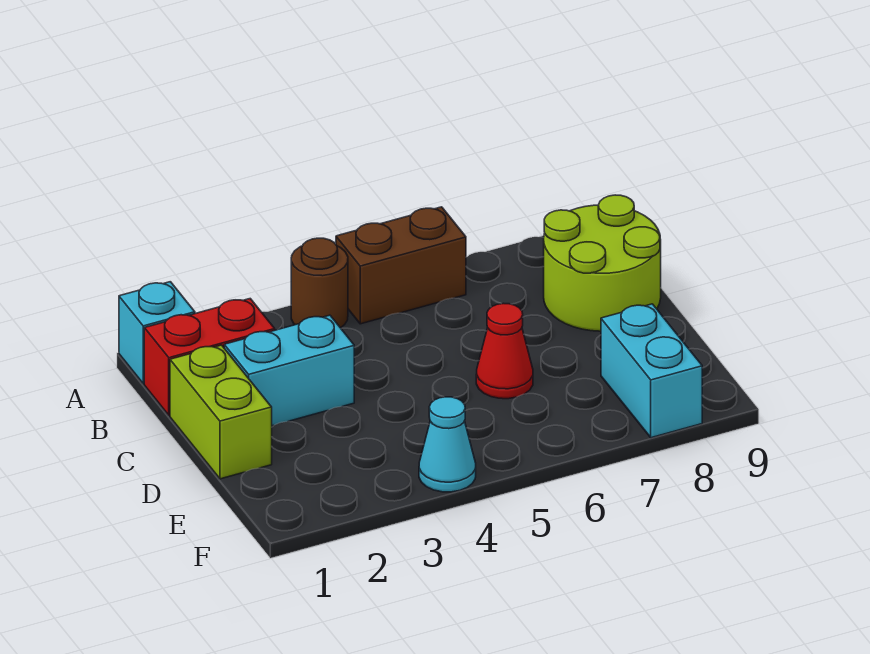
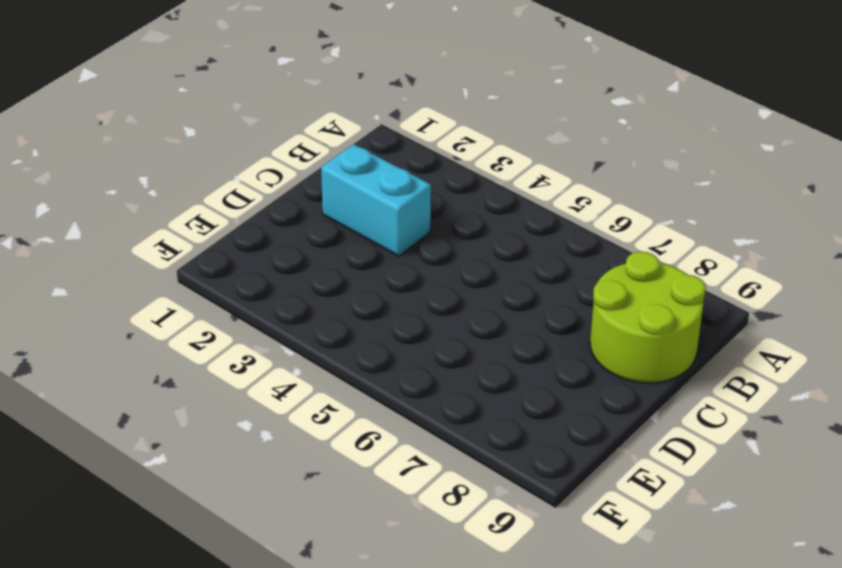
none -> cyan 1x1 brick [119,282,195,384]
none -> brown 1x1 round brick [291,238,348,328]

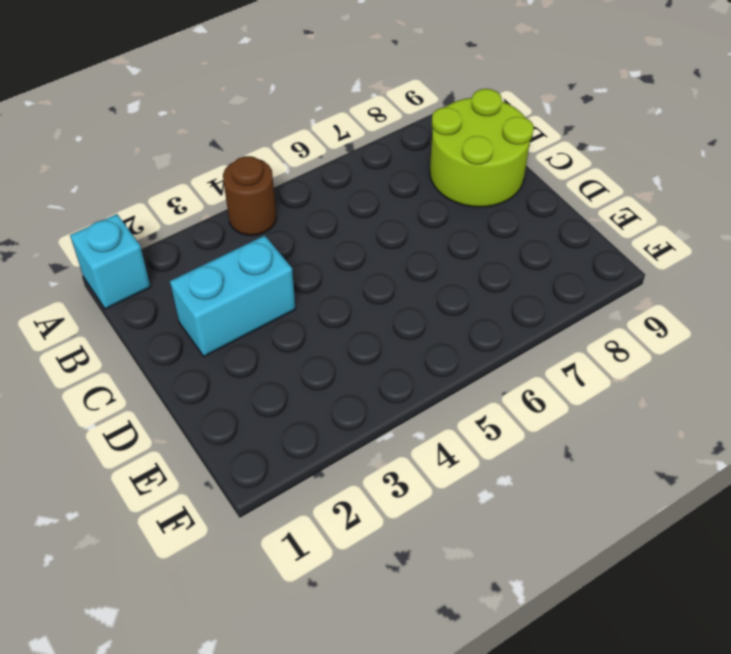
none -> brown 1x2 brick [336,207,466,324]
none -> red 1x2 brick [144,299,275,415]

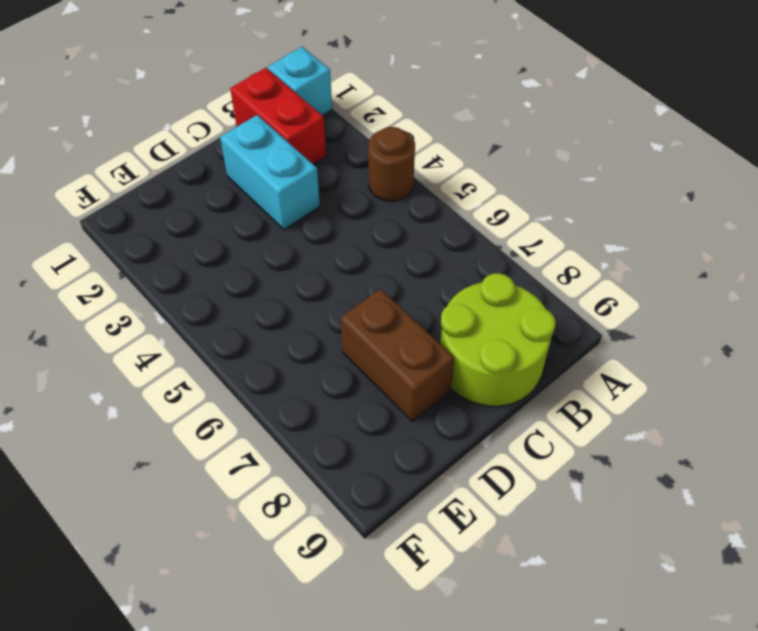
brown 1x2 brick [341,289,454,421] -> brown 1x2 brick moved to [336,207,466,324]
none -> lime 1x2 brick [170,345,272,479]
none -> red 1x1 cone [476,303,533,399]

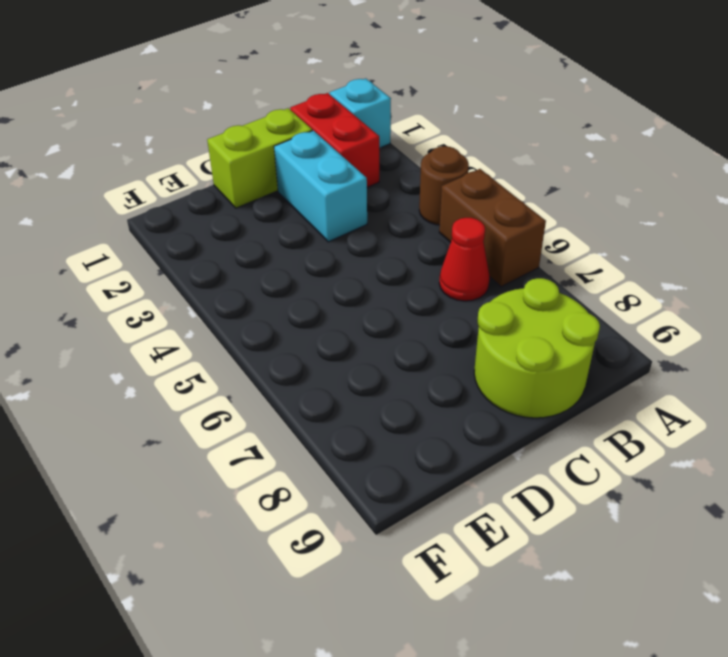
red 1x1 cone [439,218,490,301] -> red 1x1 cone moved to [476,303,533,399]
none -> cyan 1x2 brick [601,304,702,438]
none -> cyan 1x1 cone [419,397,476,492]

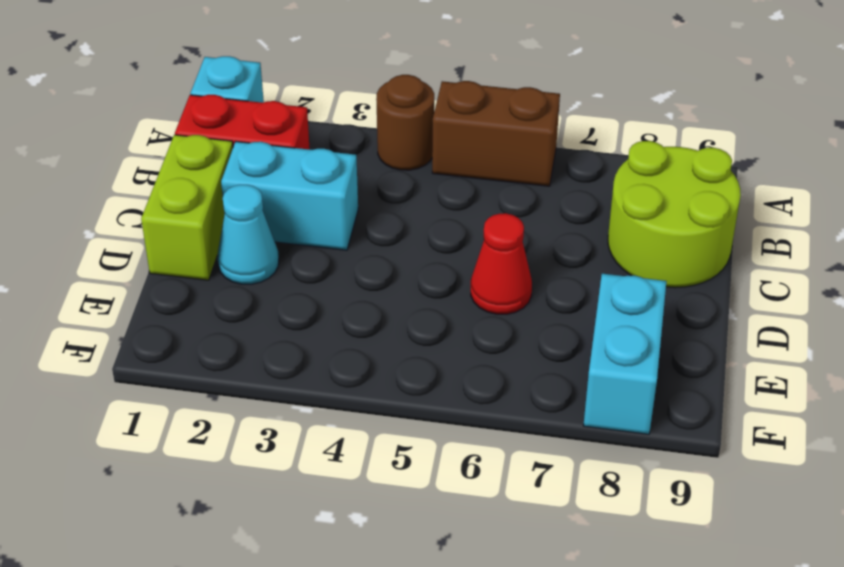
cyan 1x1 cone [217,185,279,284] -> cyan 1x1 cone moved to [419,397,476,492]

